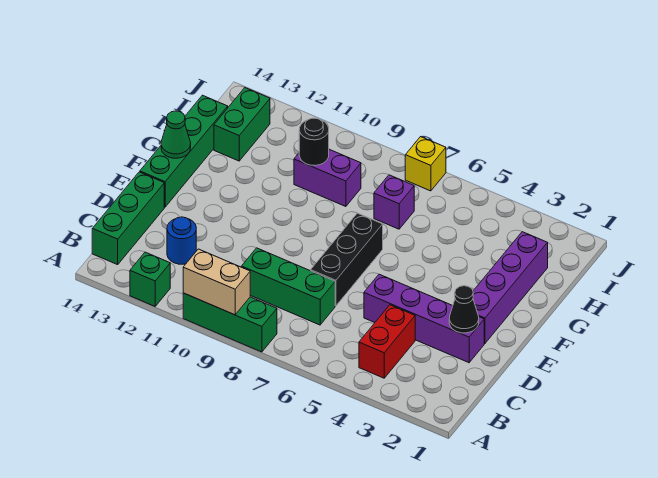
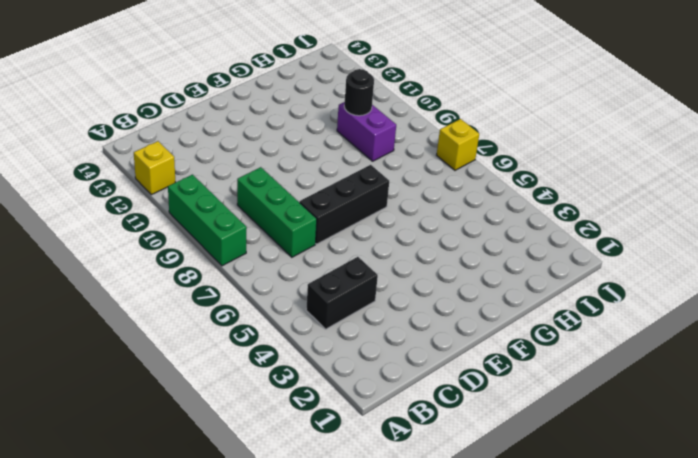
yellow 1x1 brick [134,141,175,195] -> green 1x1 brick [130,252,170,306]
black 1x2 brick [306,257,378,329] -> red 1x2 brick [359,305,415,378]
none -> green 1x3 brick [92,172,164,265]
none -> blue 1x1 round brick [167,217,196,264]
none -> purple 1x4 brick [364,274,484,363]

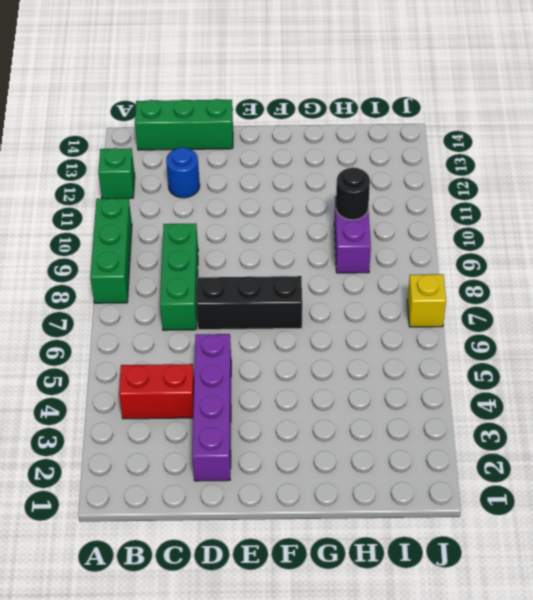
none -> purple 1x4 brick [473,232,548,343]
none -> green 1x4 brick [140,95,228,207]
none -> purple 1x1 brick [374,175,414,229]

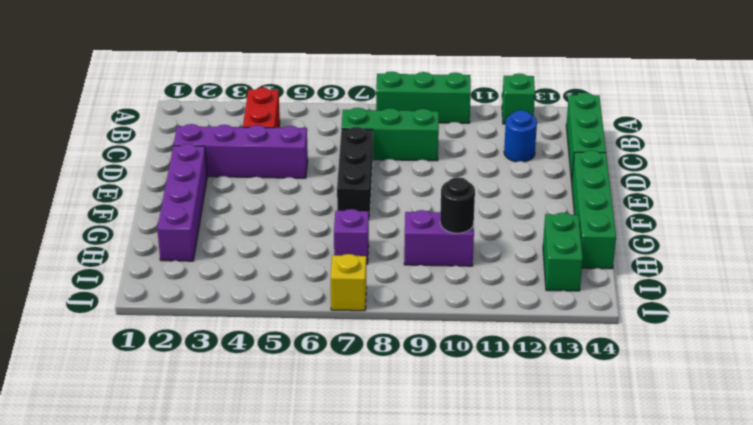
none -> tan 1x2 brick [183,249,250,315]
none -> black 1x1 cone [449,286,479,333]
none -> green 1x1 cone [161,111,191,158]

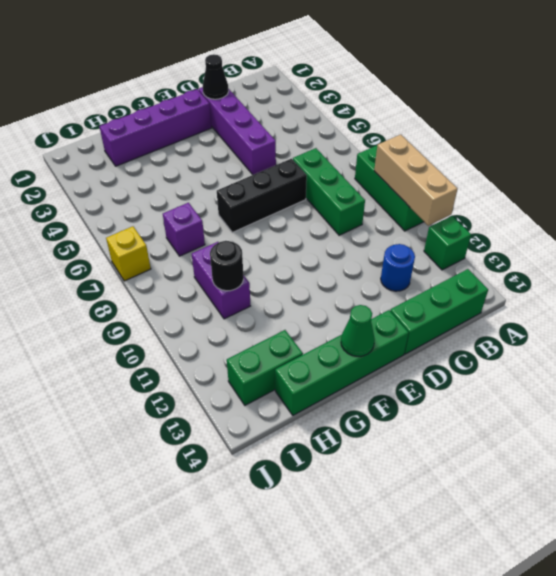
tan 1x3 brick [374,135,457,226] -> tan 1x2 brick [183,249,250,315]
none -> red 1x2 brick [359,305,415,378]

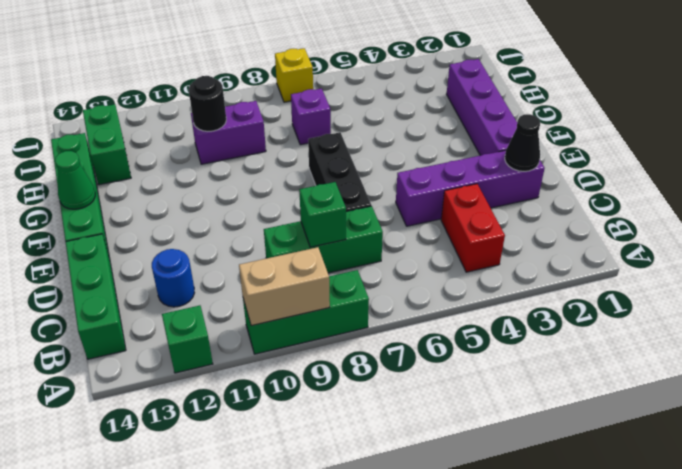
green 1x1 brick [299,182,346,247] -> none

